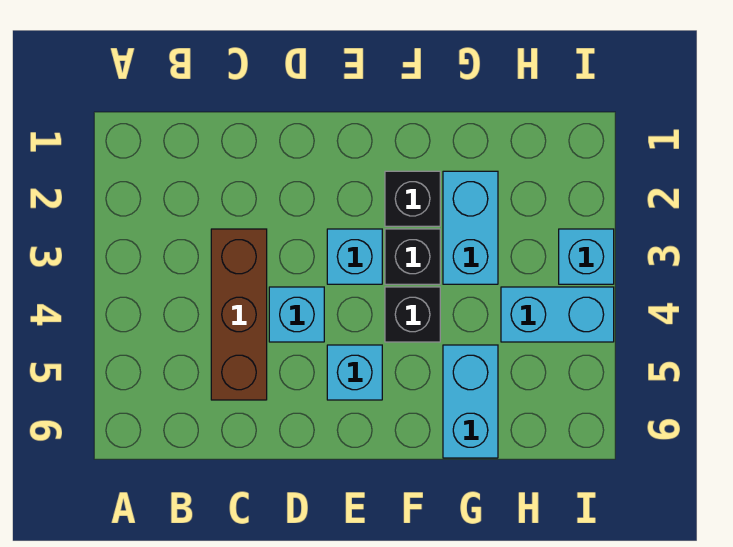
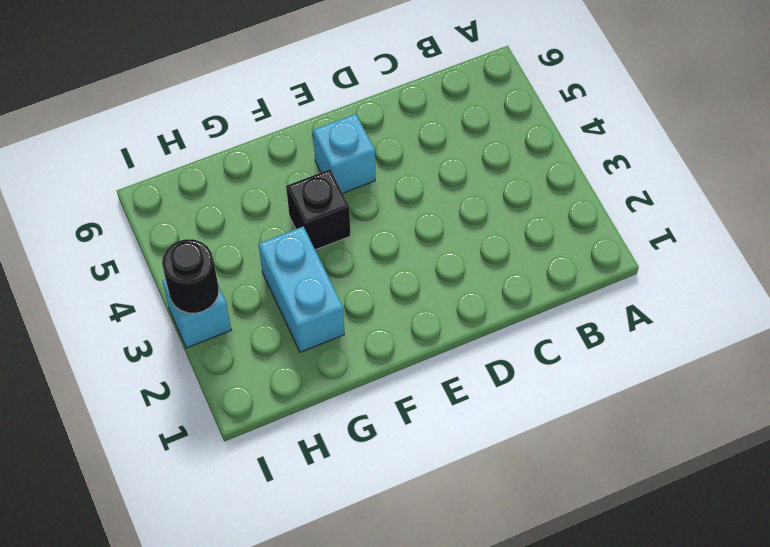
black 1x1 round brick [162,239,219,313] -> none
none -> brown 1x3 brick [211,229,267,400]
none -> cyan 1x1 brick [269,287,324,342]

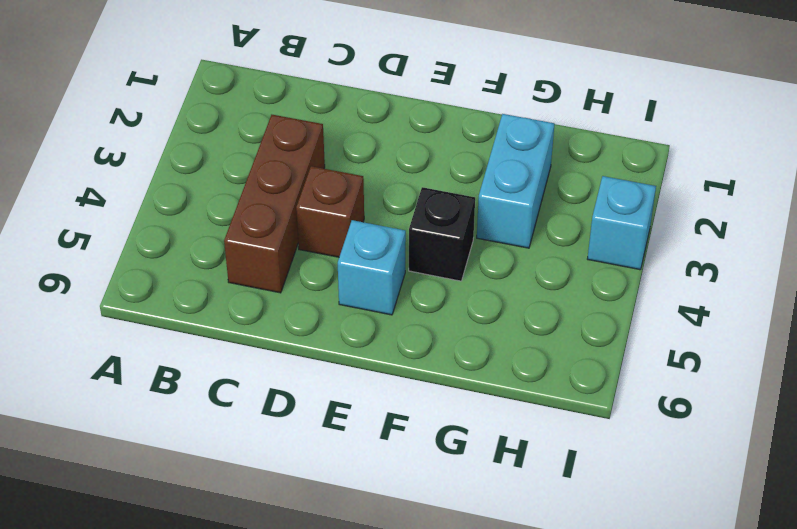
brown 1x1 brick [296,166,364,257] -> cyan 1x1 brick [269,287,324,342]
none -> cyan 1x1 brick [327,229,382,284]
none -> black 1x1 brick [385,171,440,226]

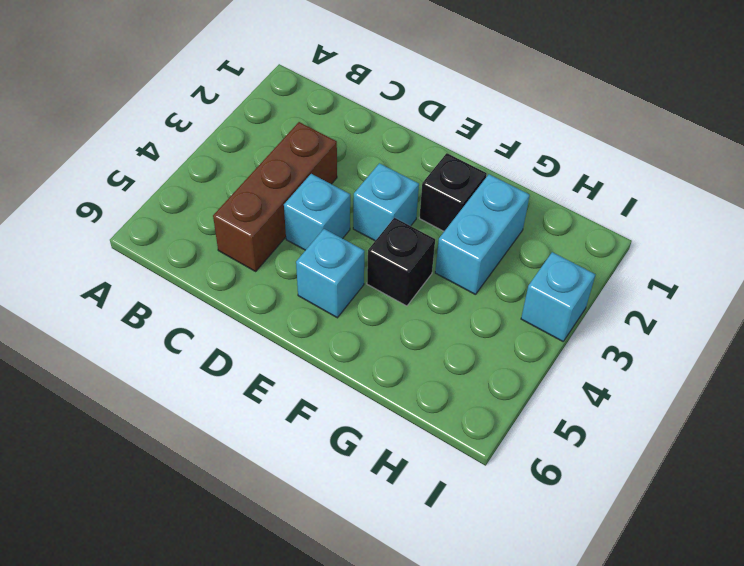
none -> black 1x1 brick [385,229,440,284]
none -> cyan 1x2 brick [443,345,498,458]

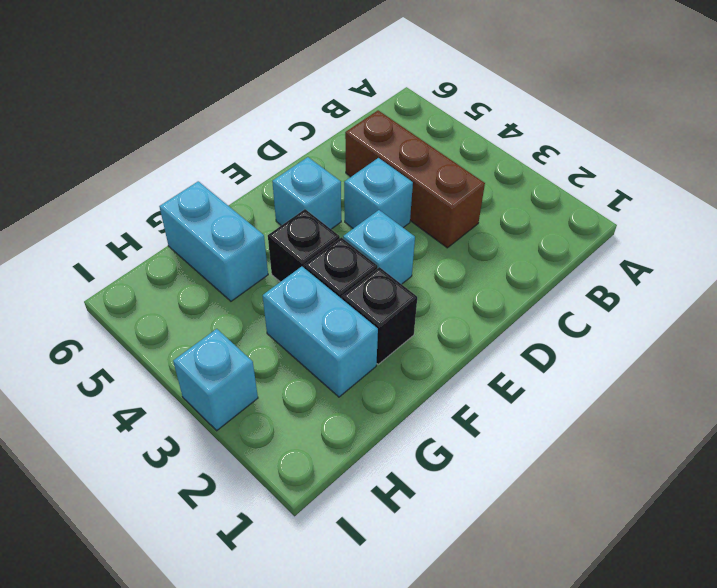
none -> cyan 1x2 brick [501,287,614,342]

